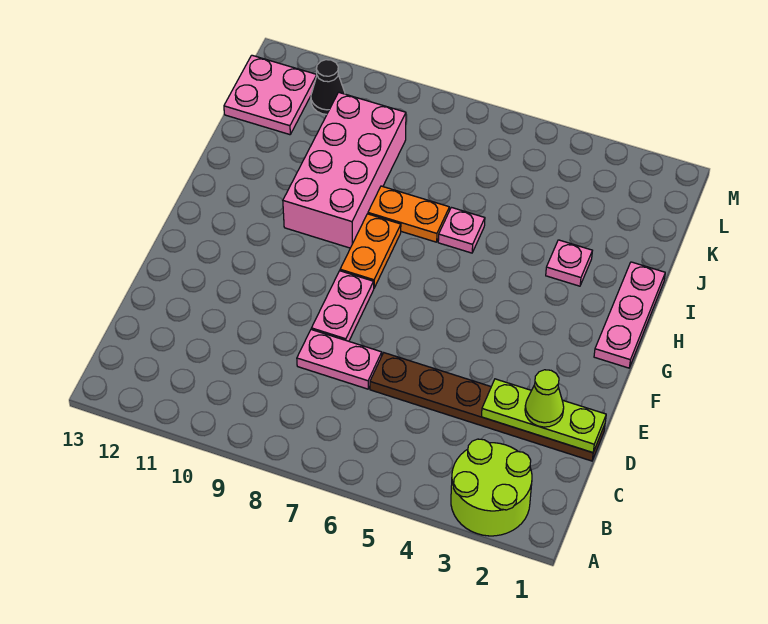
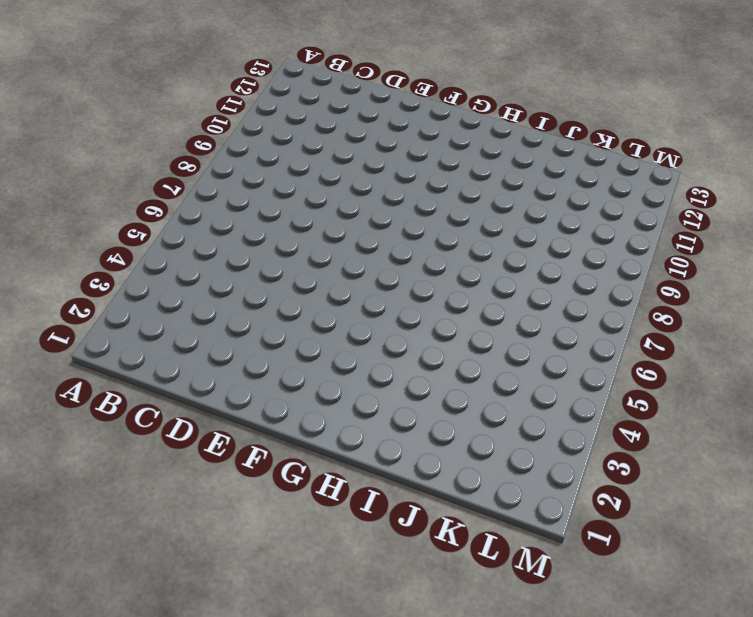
none -> lime 2x2 round brick [451,439,532,536]
none -> brown 1x6 plate [370,353,605,461]
none -> pink 1x2 plate [297,329,382,389]

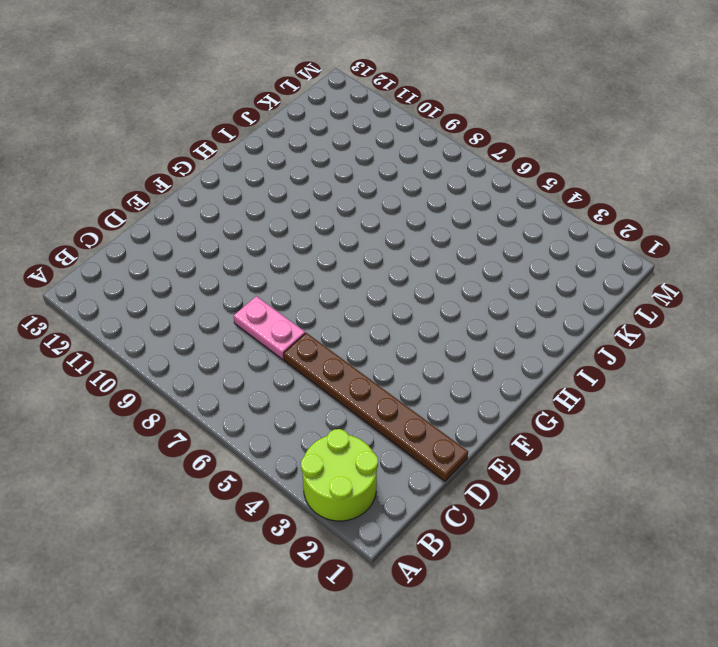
none -> pink 1x2 plate [312,271,374,341]
none -> pink 1x3 plate [594,262,665,368]
none -> orange 1x2 plate [340,214,401,288]

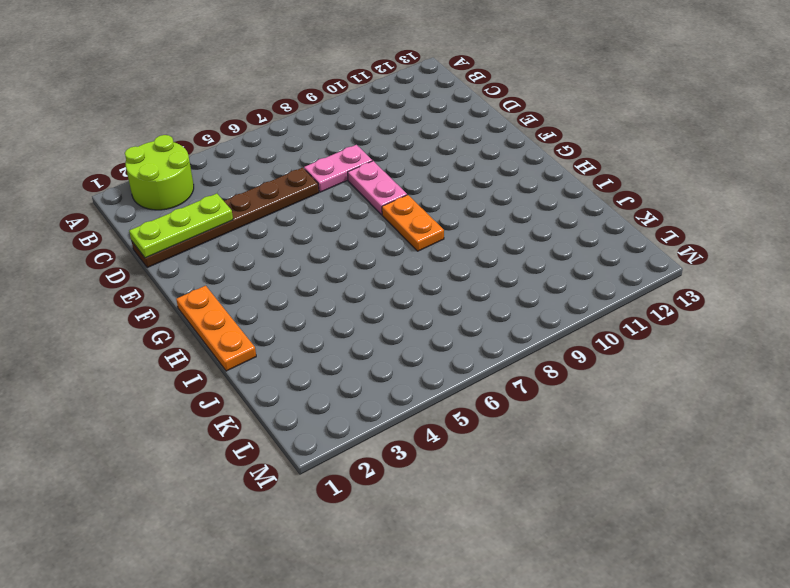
orange 1x3 plate [176,286,256,371] -> pink 1x3 plate [594,262,665,368]
none -> pink 2x4 brick [283,92,406,248]
none -> pink 1x1 plate [546,240,592,286]
none -> pink 1x1 plate [438,207,485,253]

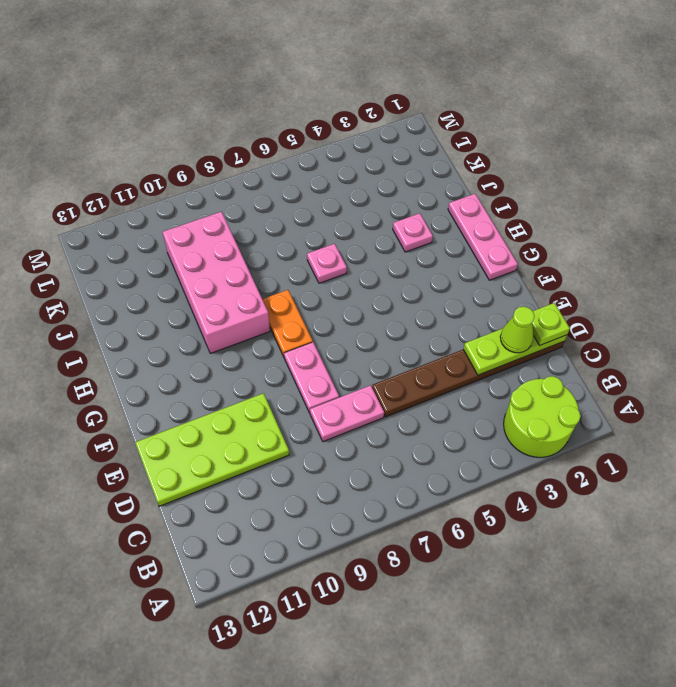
lime 1x1 plate [532,303,570,345] -> none
lime 2x4 plate [135,393,289,506] -> none
none -> orange 1x2 plate [368,186,449,242]
none -> pink 2x2 plate [224,55,317,135]
none -> black 1x1 cone [311,60,345,114]

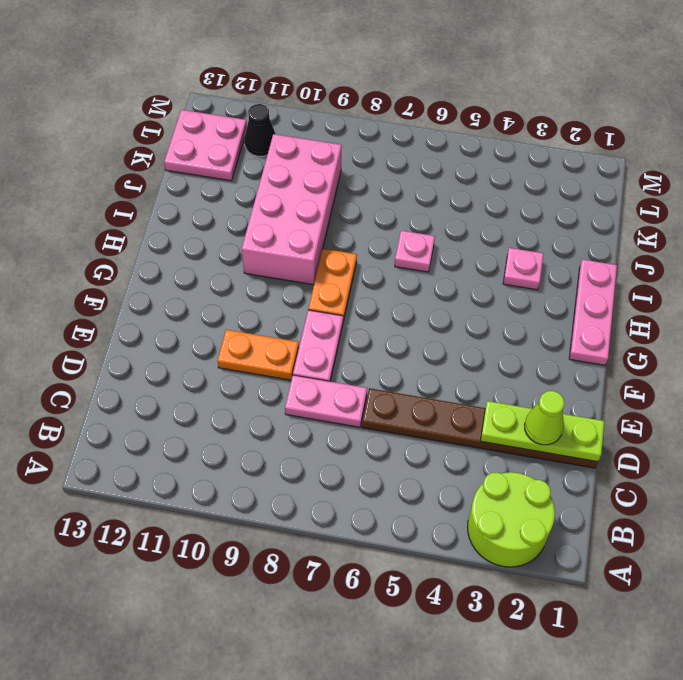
orange 1x2 plate [218,330,299,380] -> orange 1x2 plate moved to [368,186,449,242]

